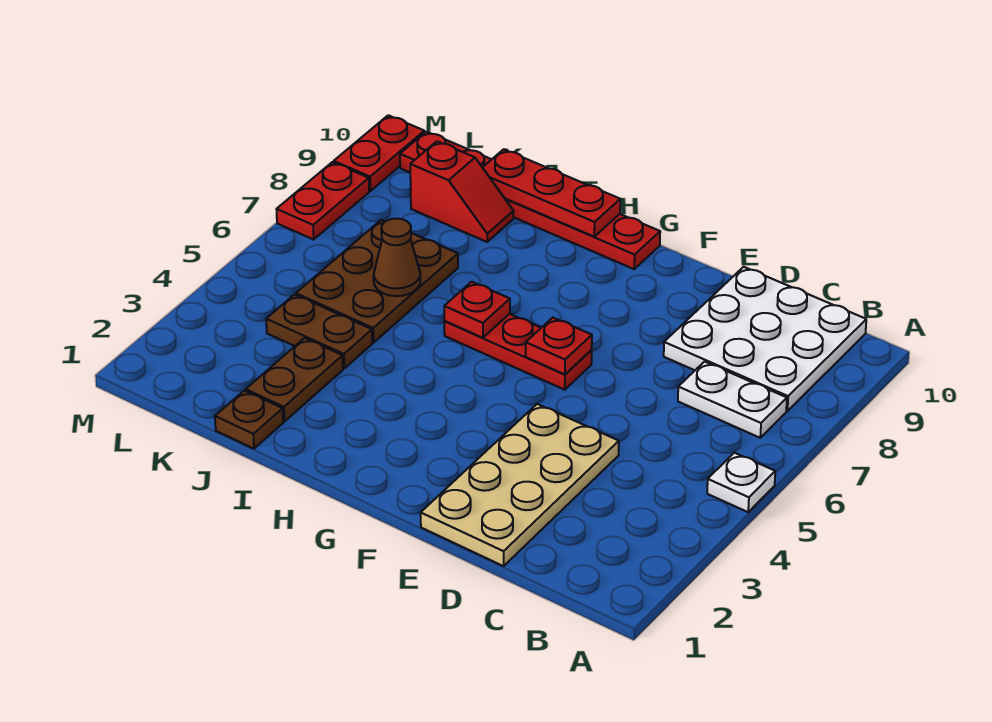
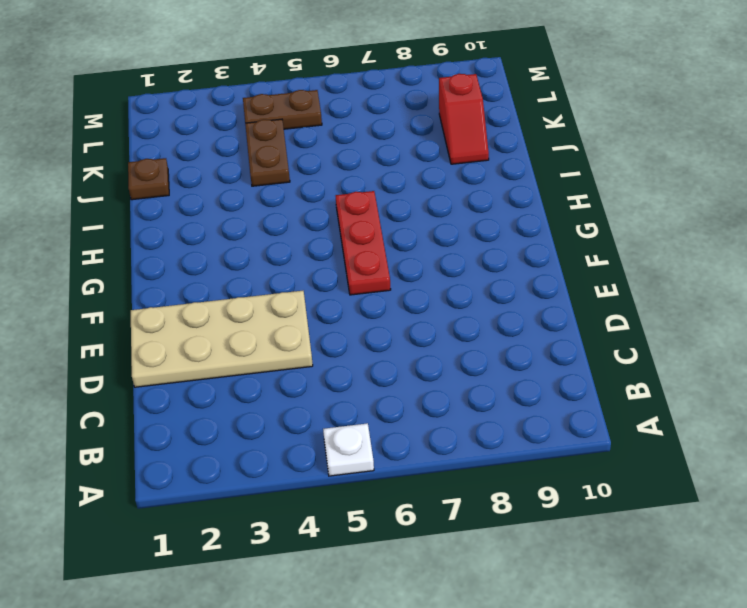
brown 1x2 plate [243,90,322,129] -> brown 1x2 plate moved to [246,338,343,422]
none -> white 1x2 plate [678,362,787,438]
none -> white 3x3 plate [664,267,866,411]
none -> red 1x6 plate [400,132,660,269]

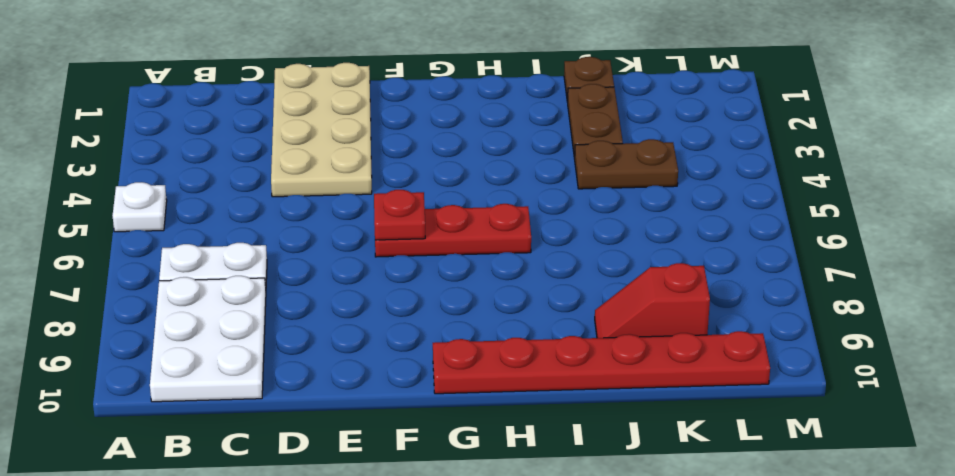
white 2x3 plate [150,276,266,402] -> white 3x3 plate [664,267,866,411]
none -> brown 2x3 plate [296,220,458,343]
none -> red 1x2 plate [277,162,369,240]
none -> red 1x2 plate [334,115,424,191]

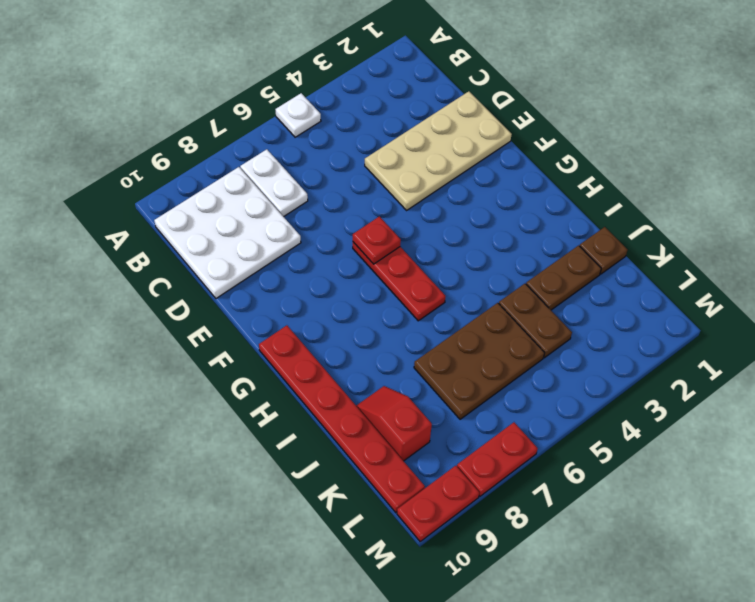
none -> red 1x1 plate [444,282,510,338]
none -> red 1x3 plate [483,149,620,237]
none -> brown 1x1 cone [374,219,420,296]

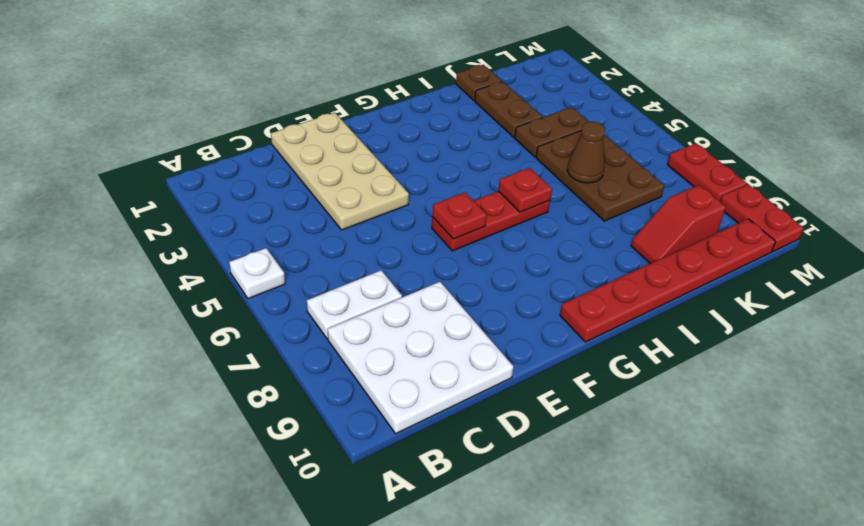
none -> red 1x3 plate [483,149,620,237]

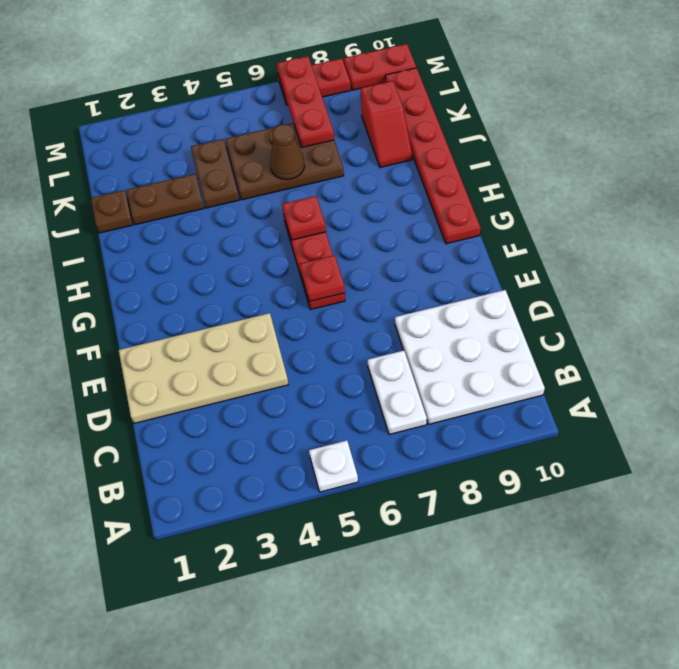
red 1x3 plate [277,56,334,147] -> red 1x3 plate moved to [483,149,620,237]

